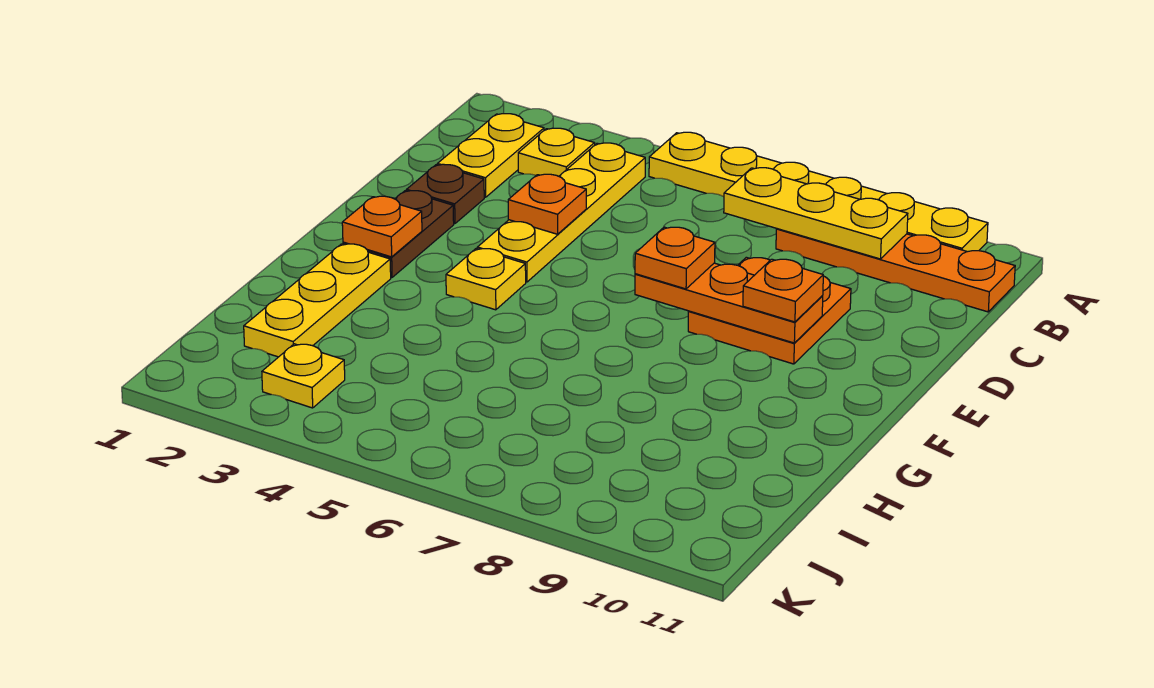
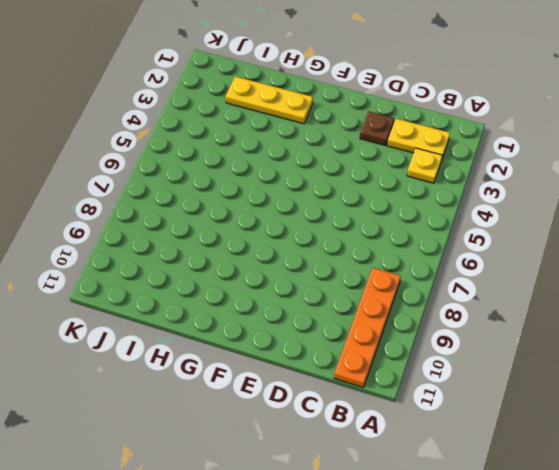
none -> yellow 1x6 plate [649,132,988,252]
none -> yellow 1x4 plate [477,143,645,282]
none -> orange 2x2 plate [688,257,851,364]

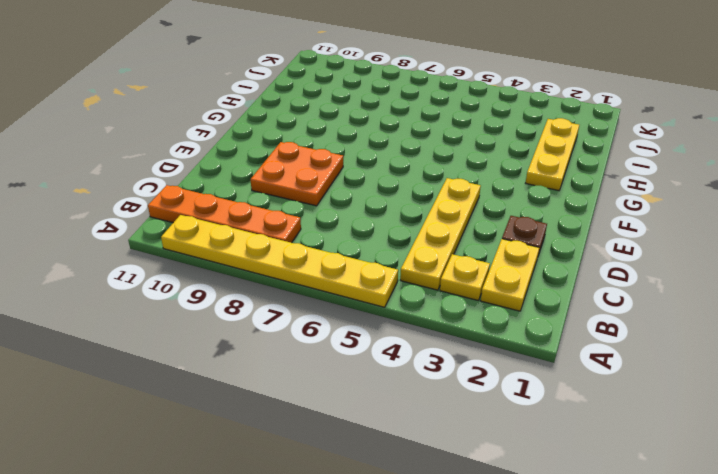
none -> brown 1x2 plate [343,191,454,278]
none -> yellow 1x1 plate [446,249,526,310]
none -> yellow 1x1 plate [262,344,345,408]

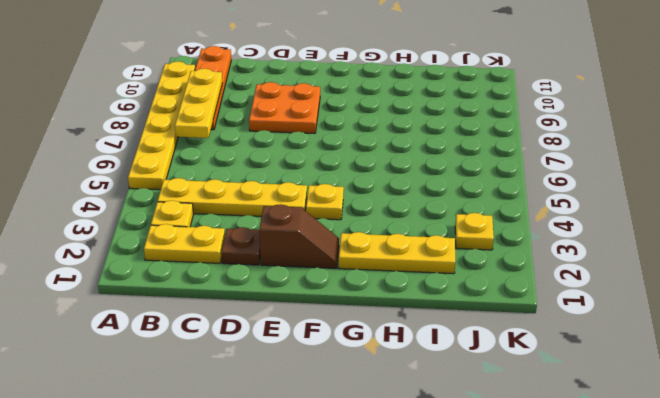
brown 1x2 slope [259,204,339,268] -> brown 1x2 plate [343,191,454,278]
none -> orange 1x1 plate [508,174,586,234]
none -> orange 1x3 plate [635,263,823,343]
none -> orange 1x1 plate [342,196,422,257]

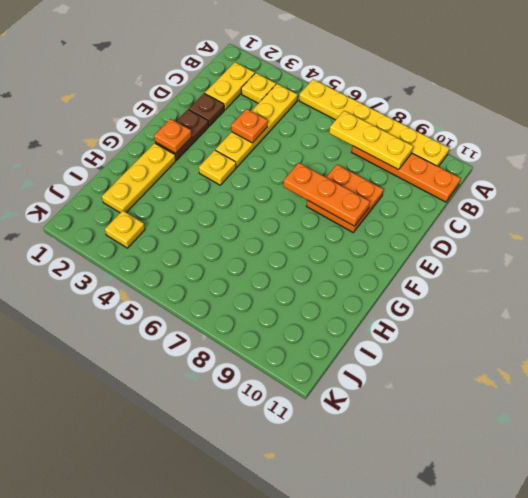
none -> orange 1x1 plate [635,227,715,289]
none -> orange 1x1 plate [743,259,823,322]

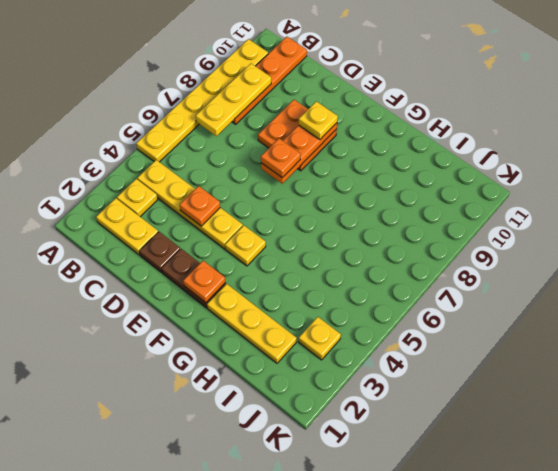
yellow 1x1 plate [299,101,338,140] -> orange 1x1 plate [743,259,823,322]

